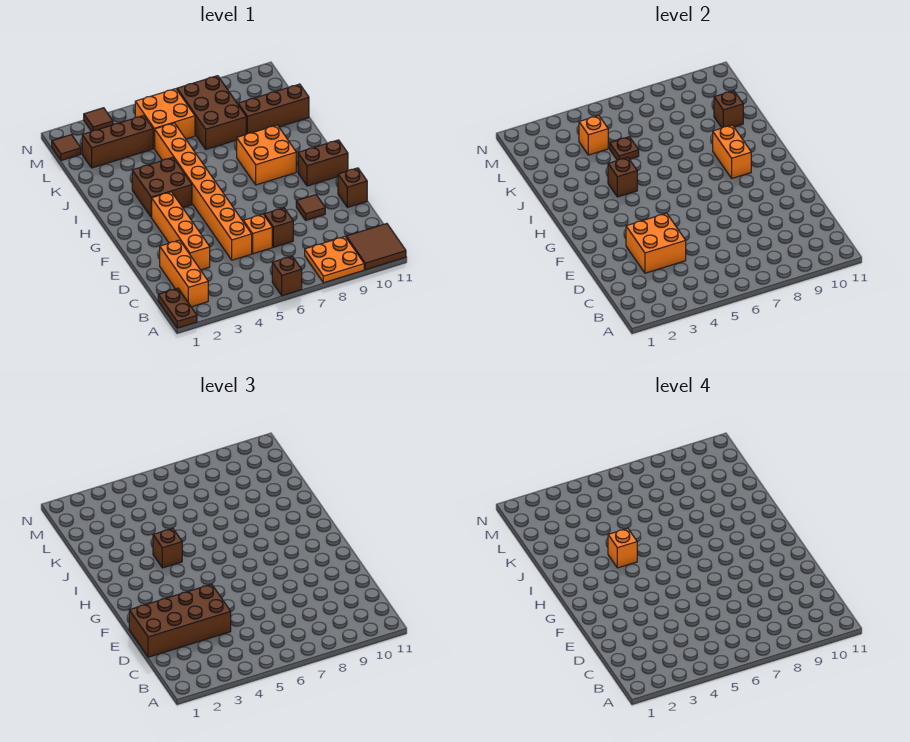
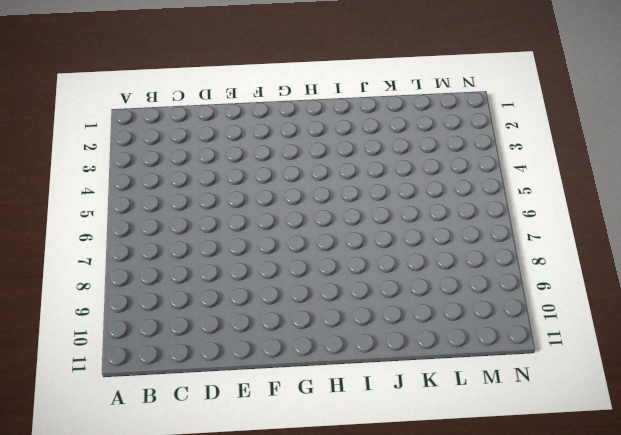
none -> brown 1x2 plate [158,288,197,328]
none -> brown 1x1 brick [272,256,302,296]
none -> orange 2x2 plate [305,237,364,283]

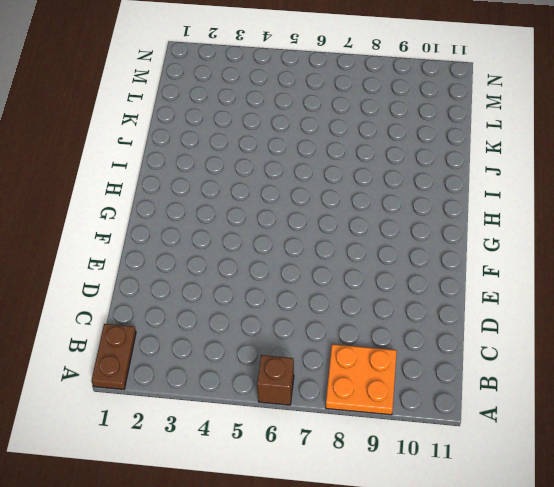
none -> brown 2x2 tile [346,224,406,270]
none -> orange 1x3 brick [160,240,208,307]
none -> orange 1x4 brick [152,192,210,270]

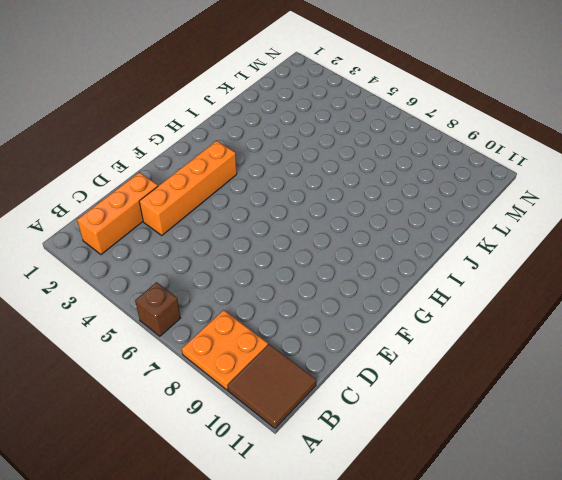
none -> brown 1x2 plate [158,288,197,328]
none -> orange 1x8 brick [154,123,252,260]
none -> orange 1x1 brick [243,214,272,254]

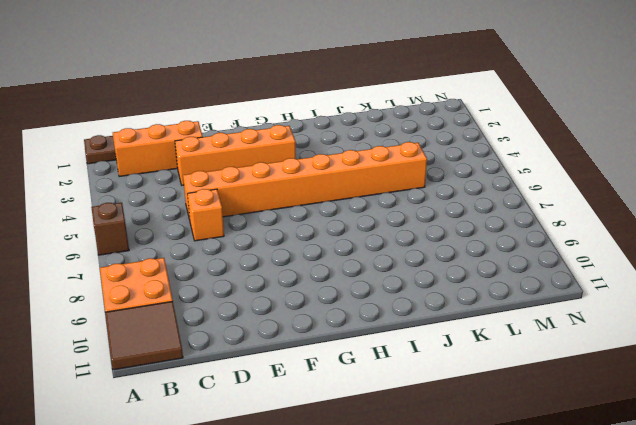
none -> brown 1x1 brick [264,208,293,247]
none -> brown 1x1 tile [296,195,325,220]
none -> brown 1x1 brick [338,168,367,207]

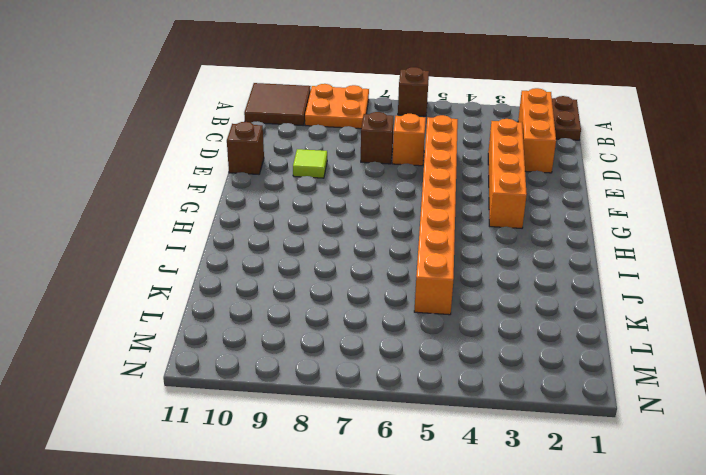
lime 1x1 tile [293,149,327,178] -> brown 1x1 tile [296,195,325,220]
none -> brown 1x2 brick [298,140,348,186]
none -> brown 2x2 brick [132,157,192,217]
none -> orange 2x2 brick [237,125,296,185]

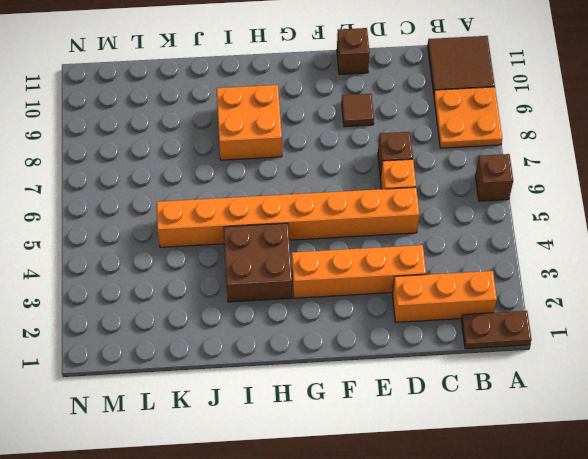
none -> brown 1x2 brick [298,140,348,186]
none -> brown 2x3 brick [177,76,246,149]
none -> brown 1x3 brick [238,84,309,134]

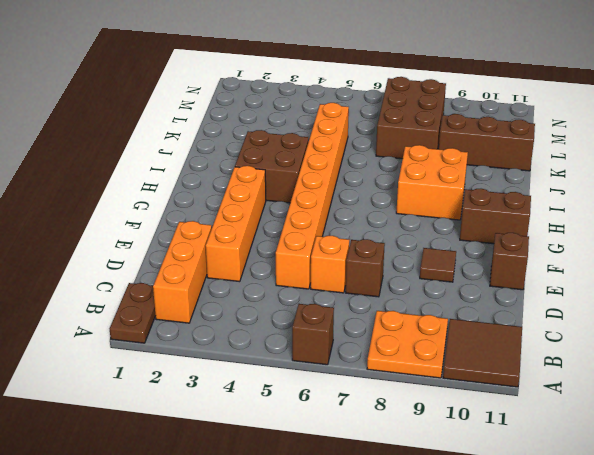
none -> brown 1x3 brick [82,116,153,168]
none -> orange 2x2 brick [135,89,195,148]
none -> brown 1x1 tile [52,135,81,160]

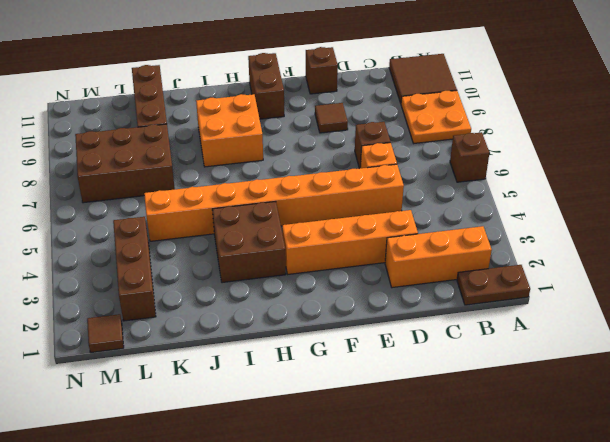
none -> orange 2x2 brick [135,89,195,148]
none -> brown 1x1 tile [84,108,113,132]
none -> orange 2x2 brick [626,213,686,273]

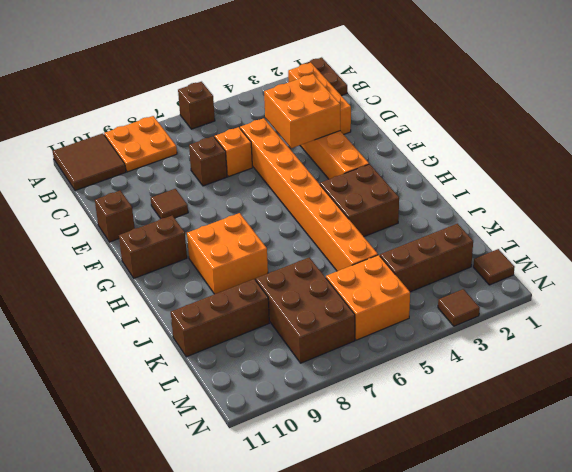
none -> orange 1x2 brick [713,125,751,178]
none -> brown 1x1 brick [608,157,637,197]
none -> brown 1x1 plate [610,137,639,160]

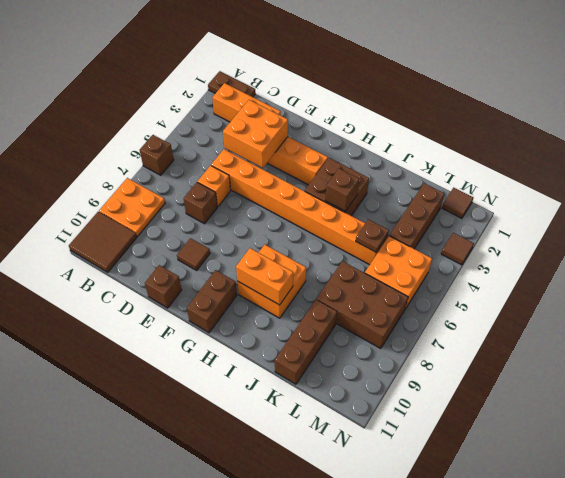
none -> brown 1x1 brick [714,91,743,128]
none -> orange 1x1 brick [579,116,608,155]
none -> brown 2x4 brick [129,584,231,657]

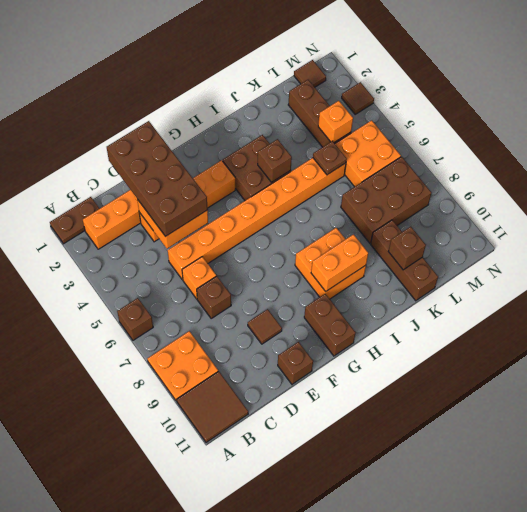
none -> brown 1x1 brick [153,528,182,568]
none -> orange 1x1 brick [608,528,637,568]

